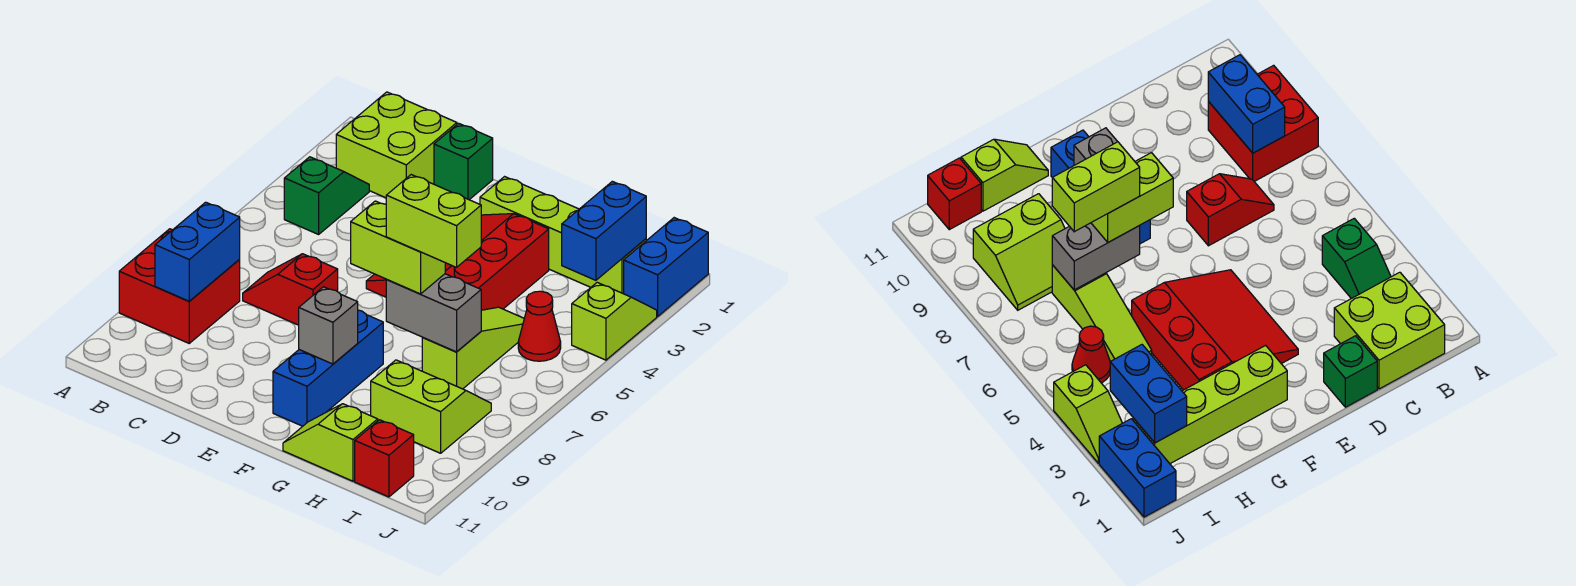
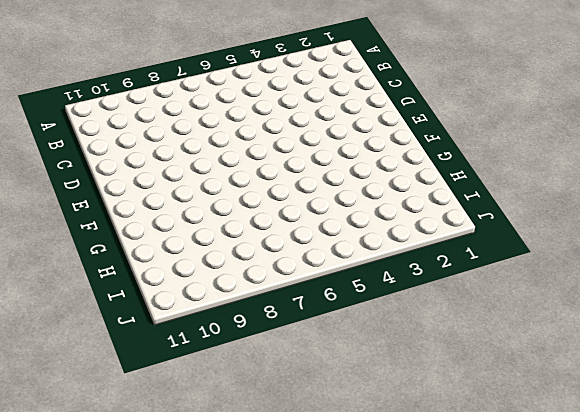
none -> red 2x2 brick [119,229,240,343]
none -> lime 2x2 brick [336,92,457,198]
none -> green 1x2 slope [284,157,369,234]

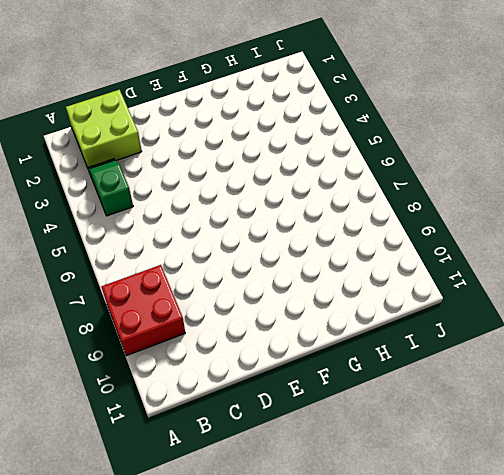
none -> red 1x2 slope [243,254,338,325]
none -> green 1x1 brick [434,123,493,200]
none -> red 3x3 slope [366,214,549,310]

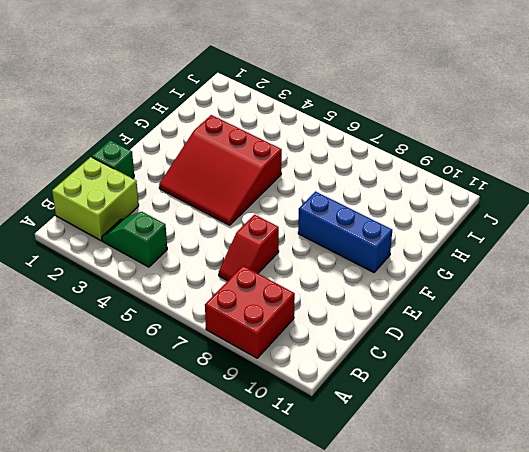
none -> lime 1x4 brick [480,177,646,294]
none -> lime 1x2 slope [283,404,378,481]
none -> lime 1x3 slope [422,307,524,389]

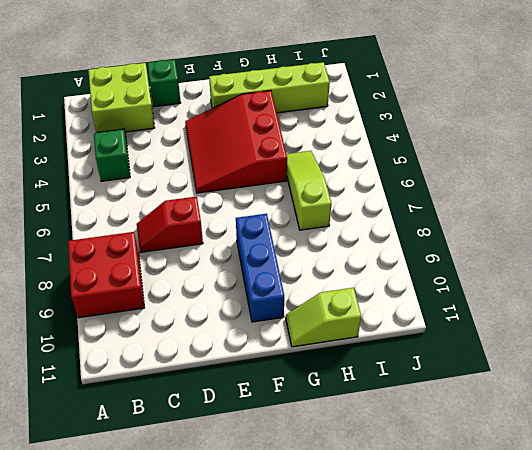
none -> lime 2x2 slope [371,360,491,453]
none -> red 1x1 cone [518,291,561,361]
none -> red 1x1 brick [355,420,414,497]

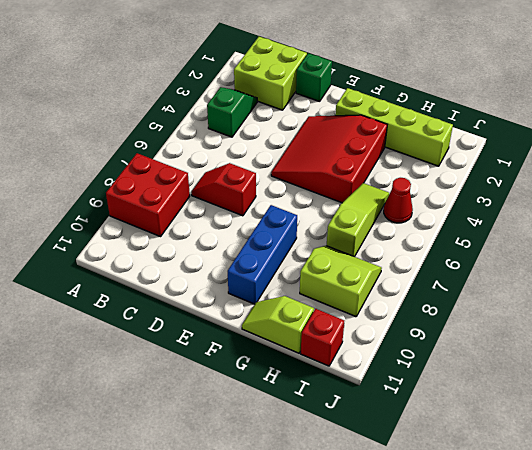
none -> blue 1x2 brick [624,218,708,316]
none -> lime 1x2 slope [572,282,657,360]
none -> blue 1x2 brick [155,202,240,301]

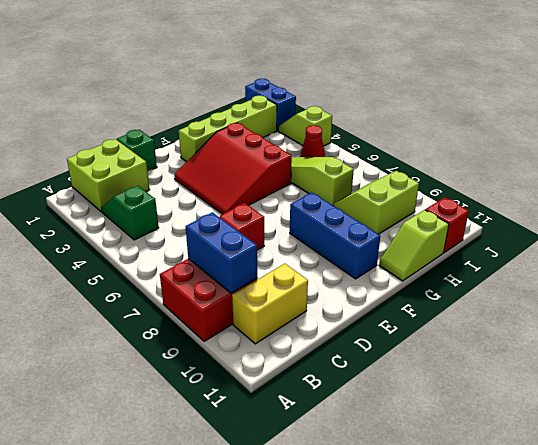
yellow 1x2 brick [232,264,308,344] -> none
none -> grey 1x1 brick [299,287,358,364]
none -> grey 1x2 brick [386,274,481,352]
none -> blue 1x2 brick [562,181,646,280]

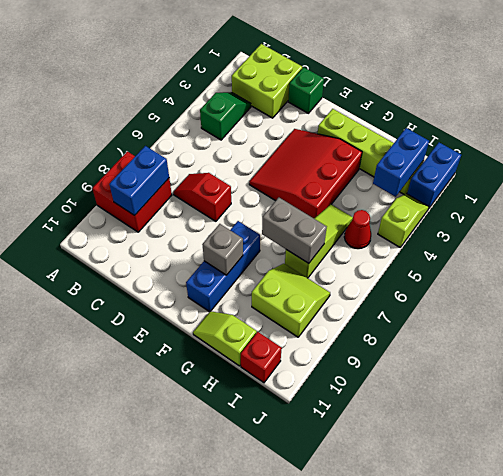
none -> lime 1x2 brick [351,201,445,294]
none -> lime 1x2 brick [386,175,481,267]

